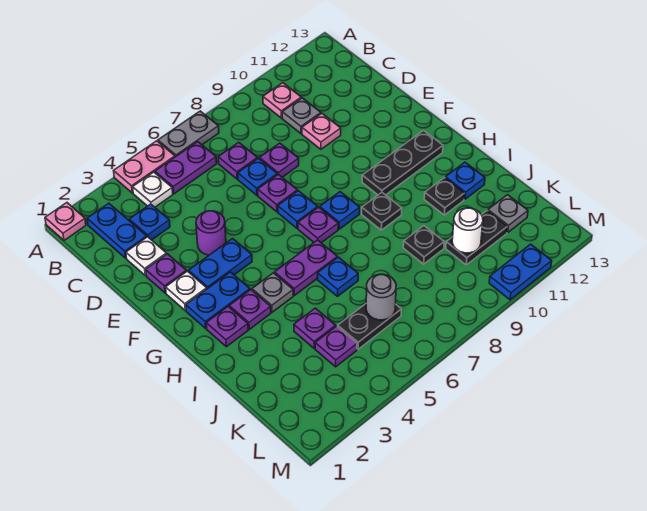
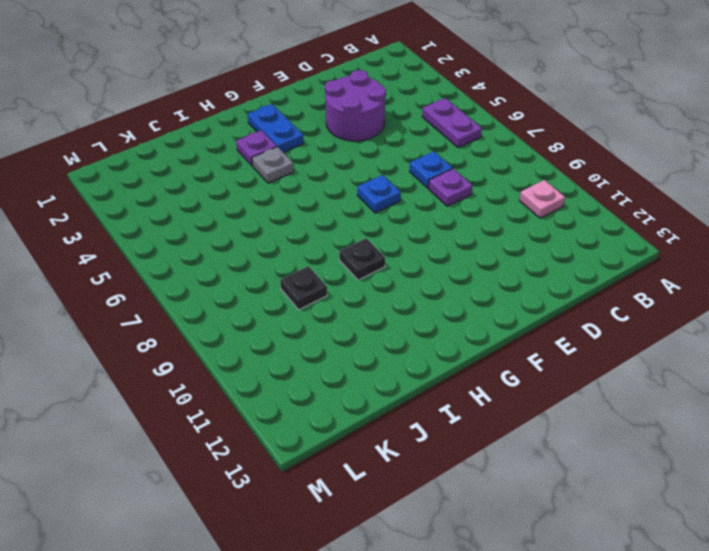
purple 2x2 round brick [325,70,386,141] -> purple 1x1 round brick [196,211,226,255]
none -> pink 1x1 plate [45,203,86,240]
none -> pink 1x2 plate [114,141,175,193]
none -> grey 1x2 plate [158,111,219,157]
none -> blue 1x2 plate [87,203,147,258]

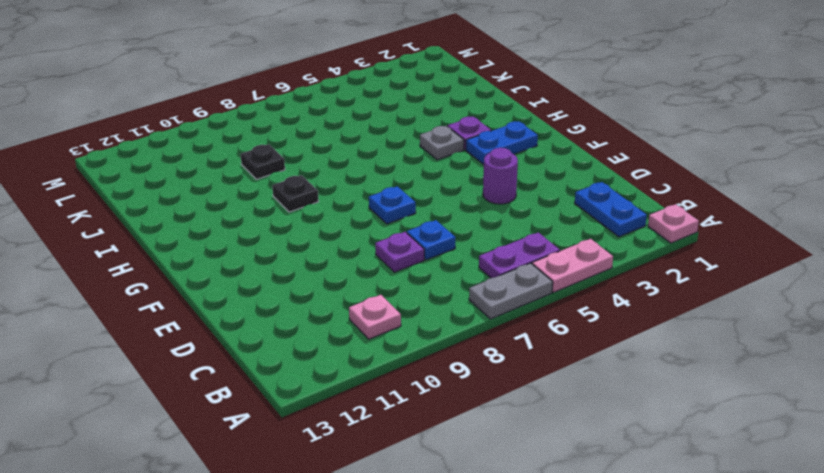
none -> white 1x1 plate [133,172,173,207]
none -> blue 1x1 plate [129,204,170,240]
none -> purple 1x1 plate [218,142,257,179]
none -> grey 1x1 plate [282,98,321,134]

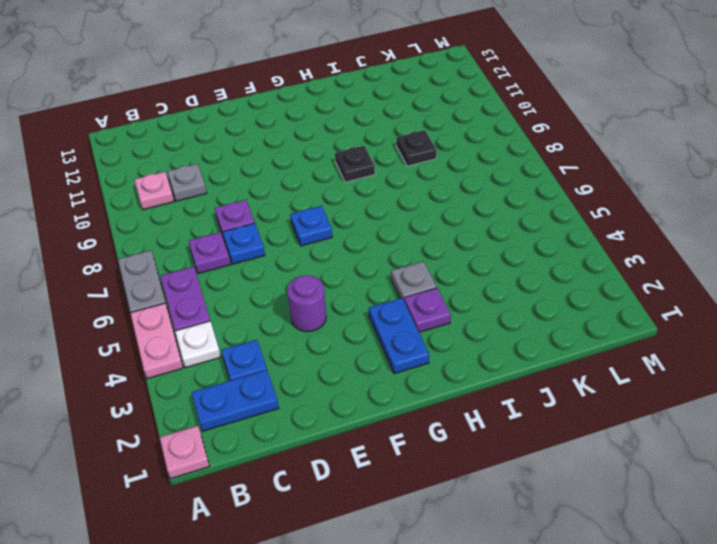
none -> white 1x1 plate [126,237,167,275]
none -> pink 1x1 plate [302,113,341,149]
none -> purple 1x1 plate [146,254,187,293]
none -> purple 1x1 plate [258,174,297,212]

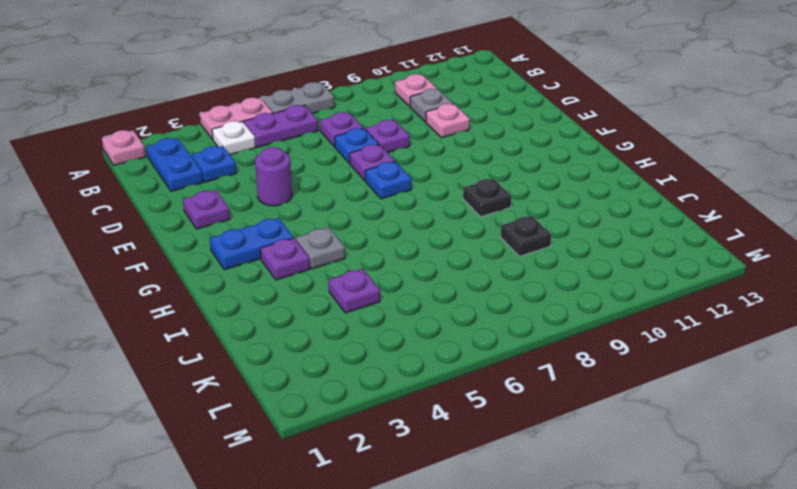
none -> white 1x1 plate [126,237,167,275]
none -> white 1x1 plate [166,271,207,311]
none -> blue 1x2 plate [189,239,252,289]
none -> purple 1x1 plate [298,207,338,243]

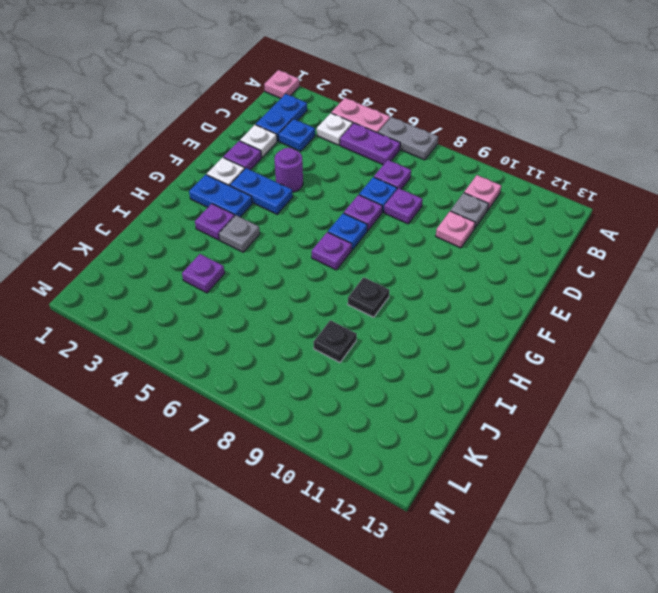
none -> blue 1x1 plate [320,192,360,229]
none -> black 1x3 plate [362,131,443,195]
none -> purple 1x1 plate [206,307,248,347]
none -> purple 1x2 plate [275,240,337,295]

